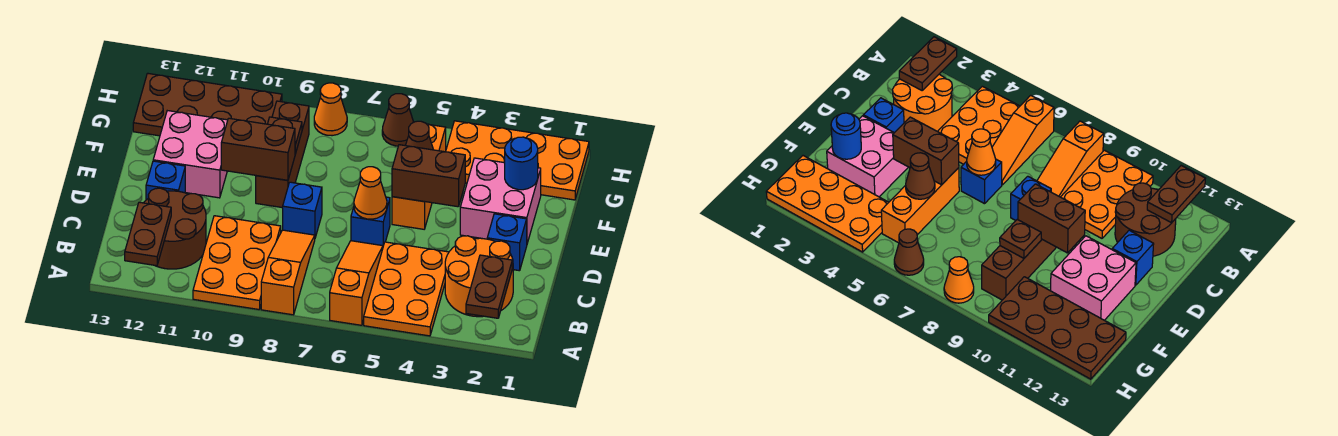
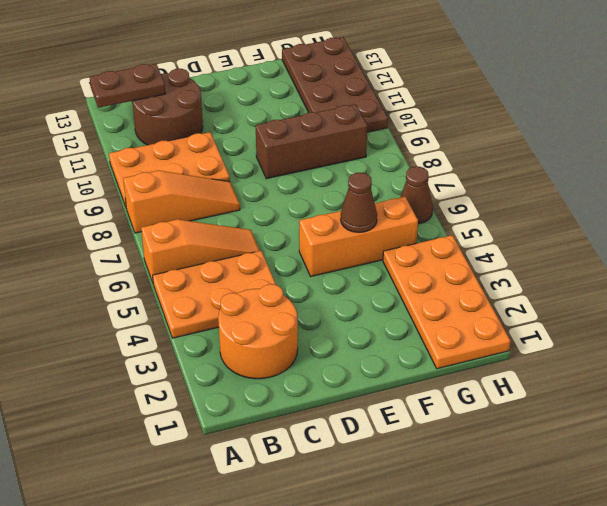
none -> blue 1x1 brick [487,214,527,271]
none -> blue 1x1 brick [351,197,390,246]
none -> blue 1x1 brick [283,182,322,238]

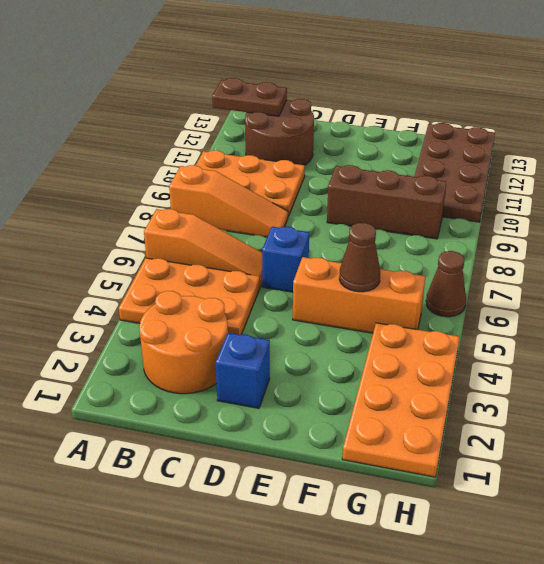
none -> blue 1x1 brick [283,182,322,238]
none -> blue 1x1 brick [146,161,185,200]
none -> pink 2x2 brick [460,158,541,243]

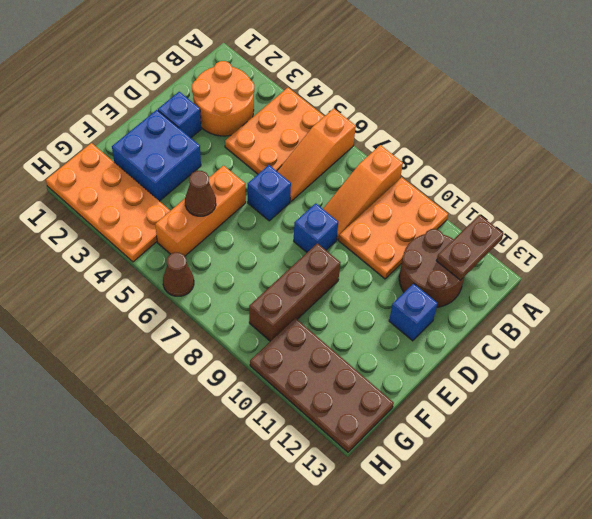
blue 2x2 brick [112,110,201,201] -> pink 2x2 brick [460,158,541,243]
none -> pink 2x2 brick [153,111,228,198]
none -> orange 1x1 cone [314,83,347,136]
none -> brown 1x2 plate [466,255,512,318]

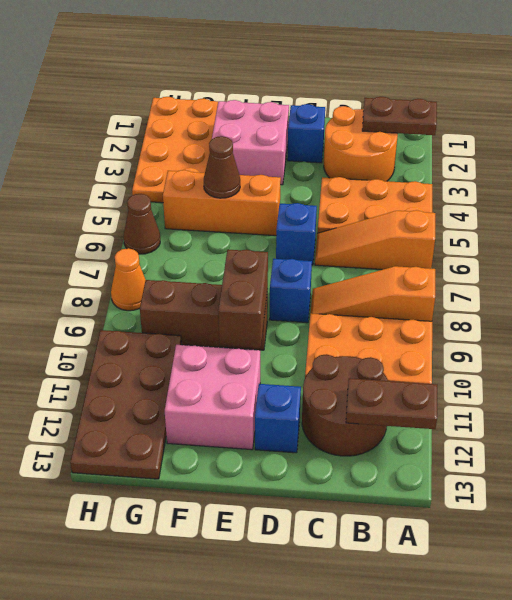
none -> orange 1x1 cone [354,167,387,219]
none -> brown 1x2 brick [392,145,465,207]
none -> blue 1x1 round brick [504,137,538,190]

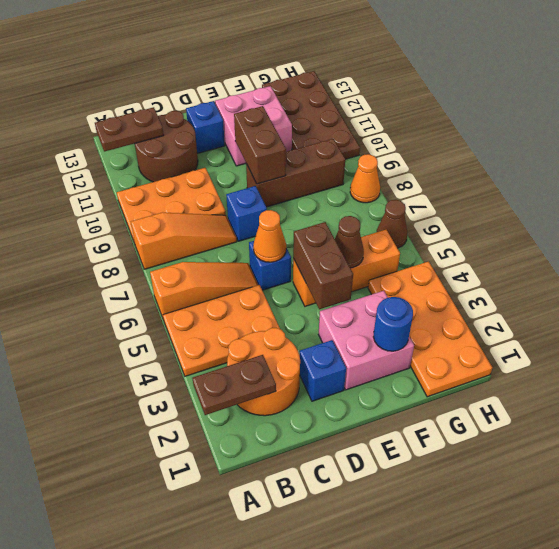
none -> brown 1x1 plate [268,117,302,154]

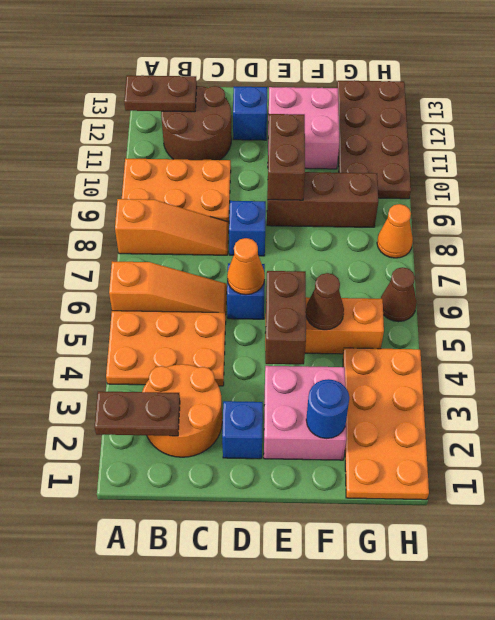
none -> brown 1x1 plate [268,117,302,154]

